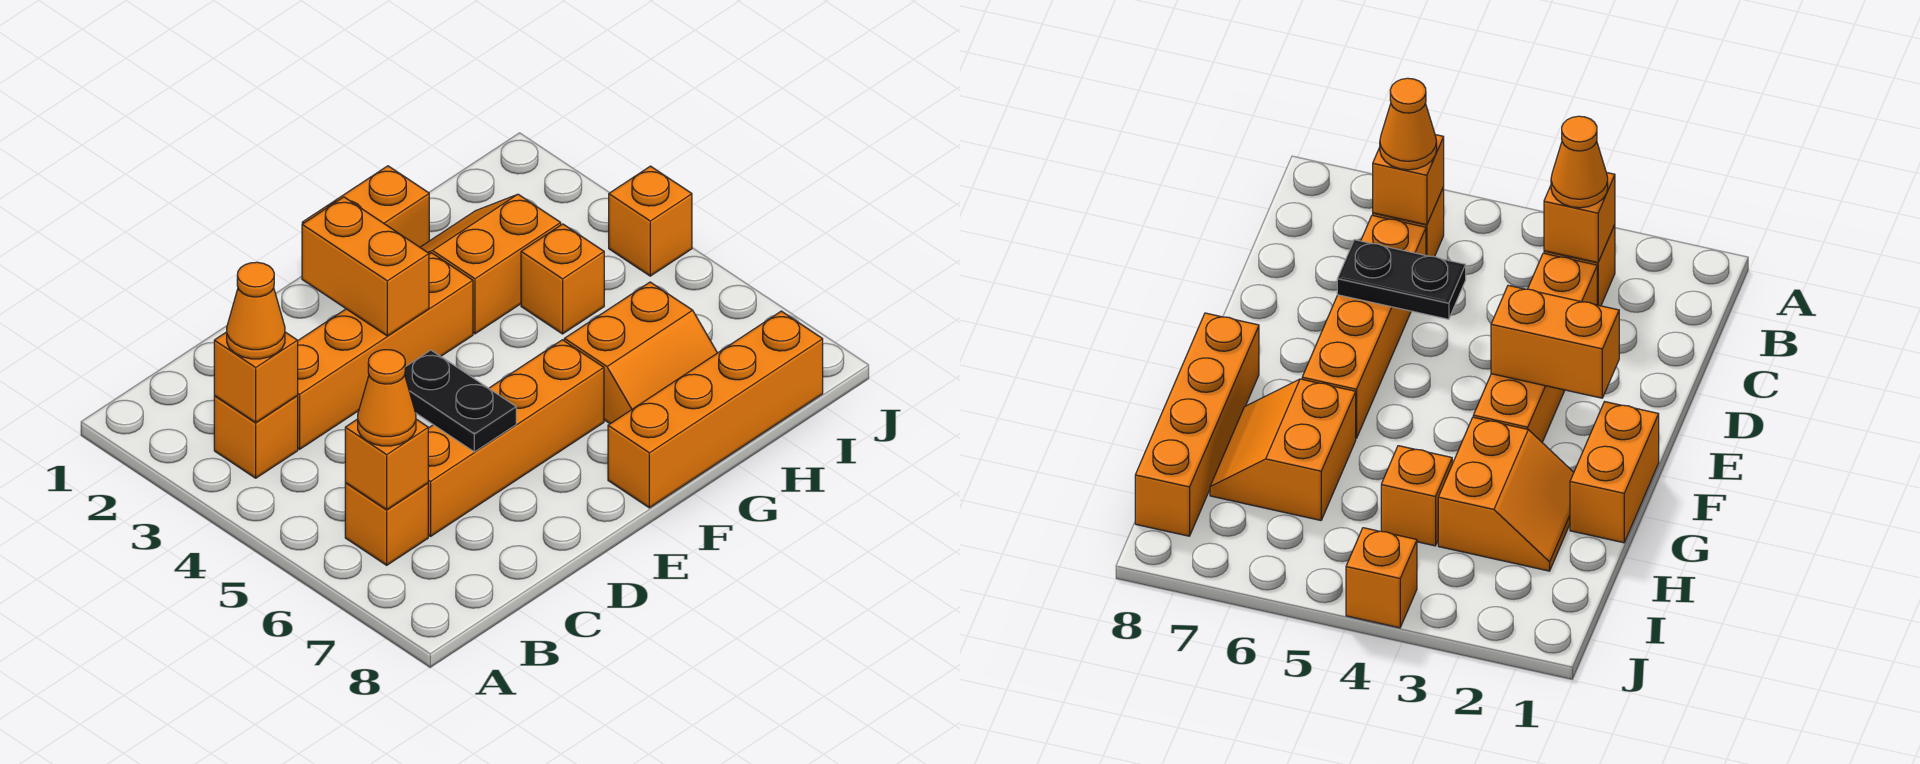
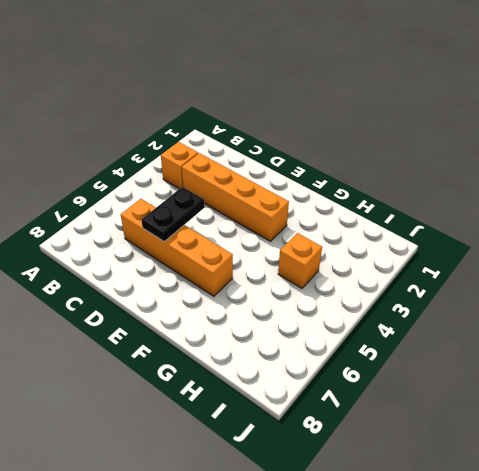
none -> orange 1x1 brick [345,483,428,565]
none -> orange 1x2 brick [302,166,429,247]
none -> orange 1x4 brick [608,311,823,508]

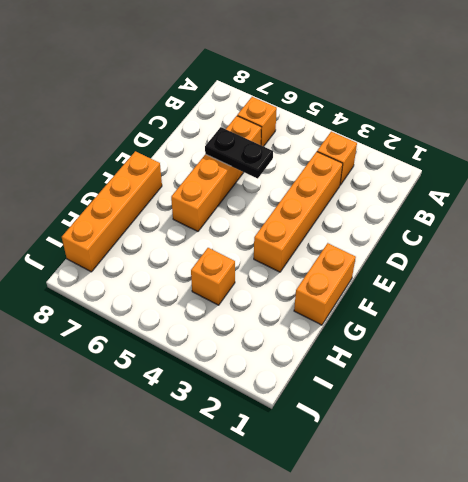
none -> orange 2x2 slope [420,194,561,334]
none -> orange 2x2 slope [564,282,717,424]
none -> orange 1x1 brick [609,166,692,276]

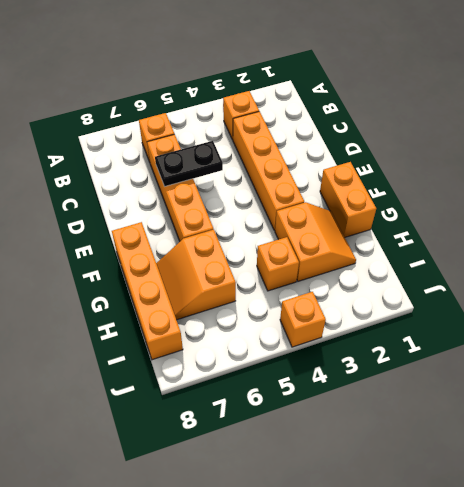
none -> orange 1x1 brick [214,332,298,422]
none -> orange 1x1 brick [345,419,428,510]
none -> orange 1x2 brick [302,197,429,336]

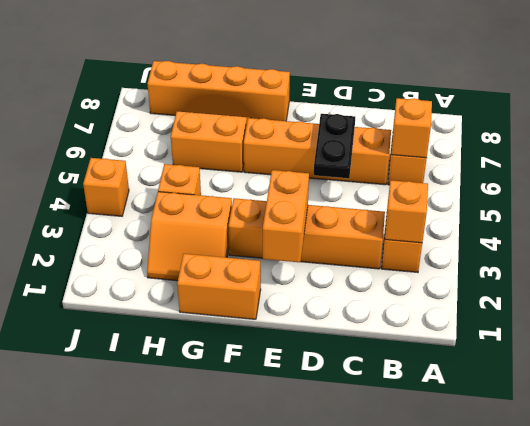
none -> orange 1x1 cone [227,262,285,359]
none -> orange 1x1 cone [358,350,416,446]

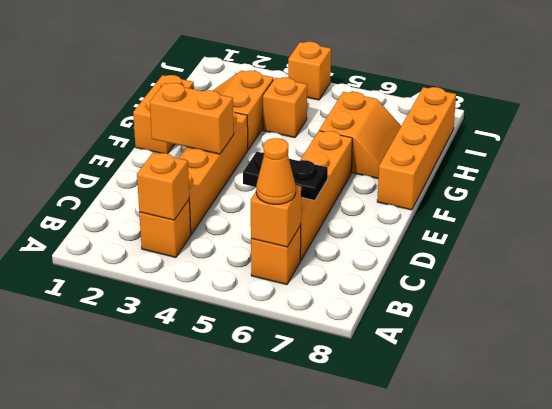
none -> orange 1x1 cone [227,262,285,359]

